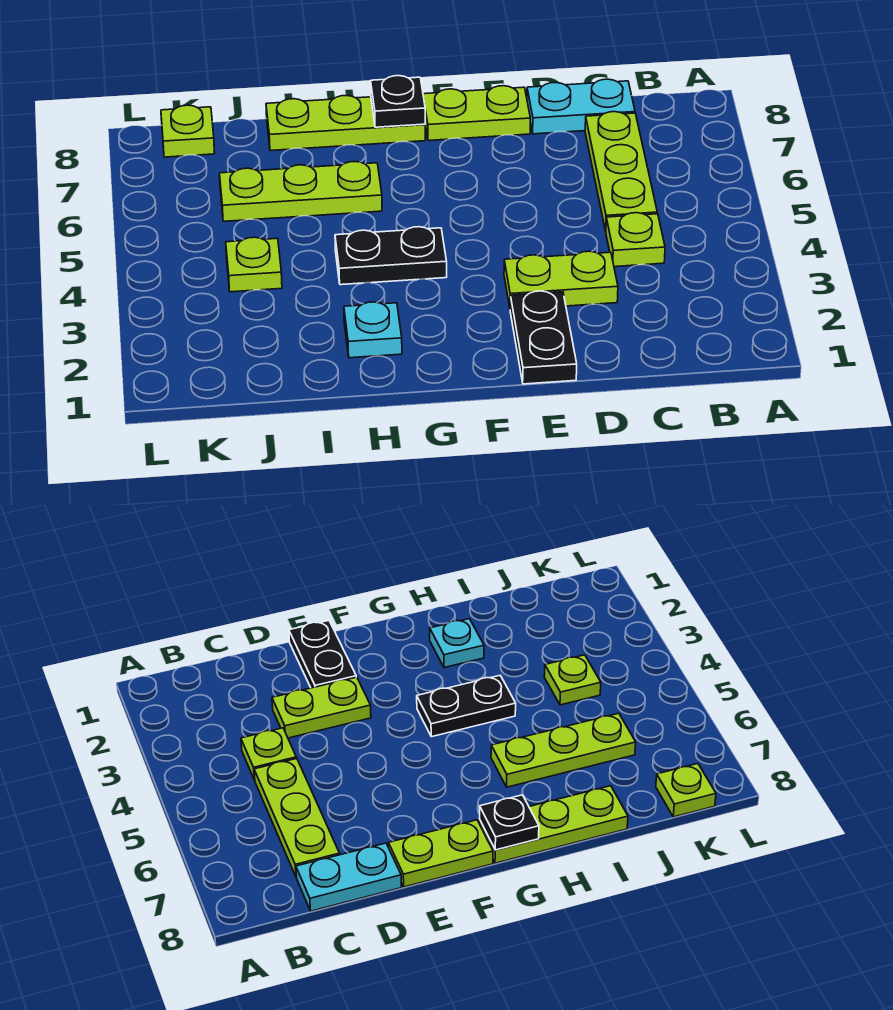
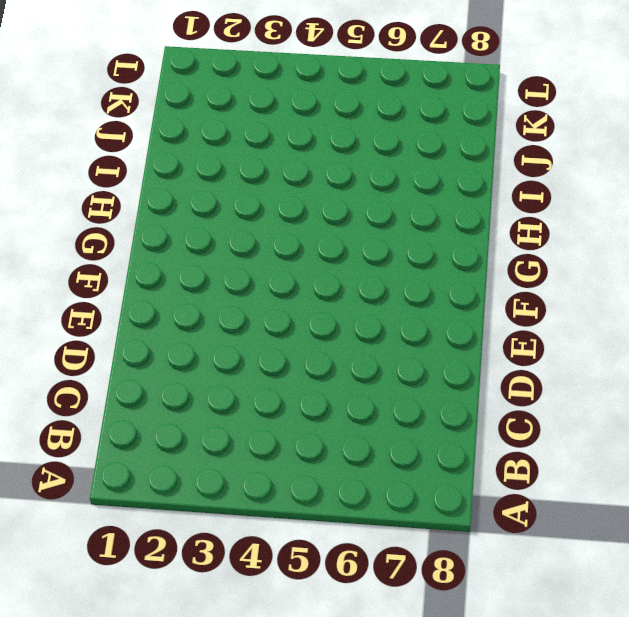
none -> lime 1x1 plate [606,213,665,267]
none -> lime 1x3 plate [585,112,657,231]
none -> cyan 1x2 plate [527,79,635,134]

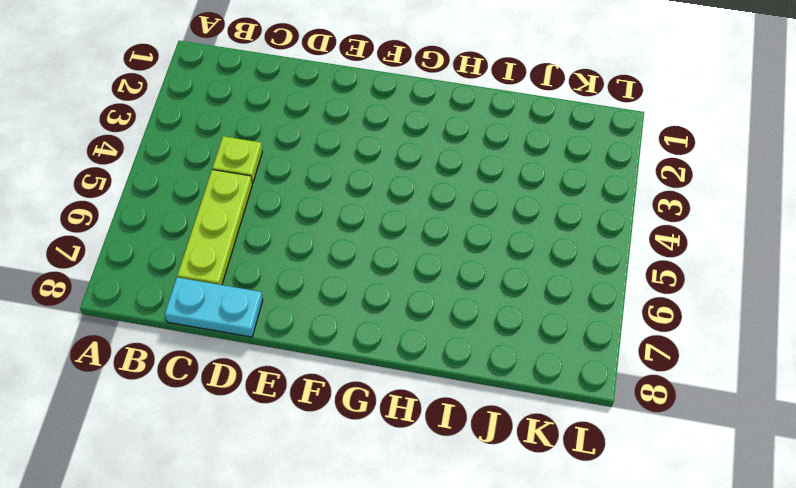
none -> lime 1x2 plate [504,251,618,307]
none -> black 1x2 plate [510,291,577,384]
none -> lime 1x2 plate [423,86,530,141]

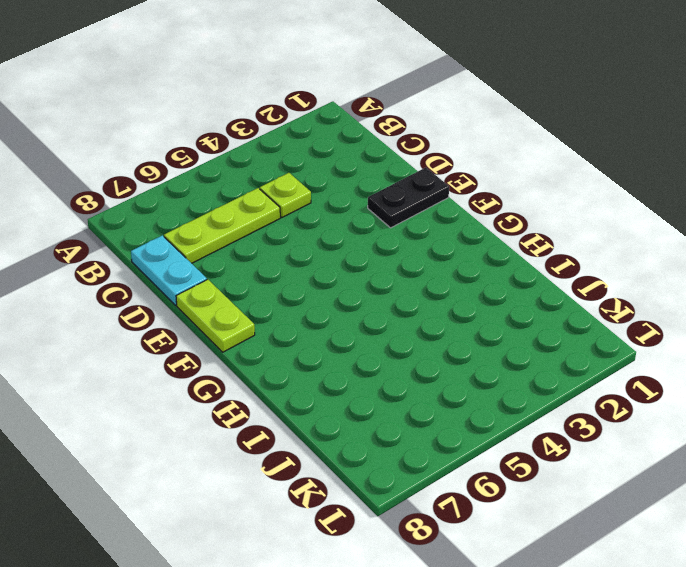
none -> lime 1x2 plate [504,251,618,307]
none -> black 1x2 plate [335,227,447,285]
none -> lime 1x3 plate [266,96,425,151]

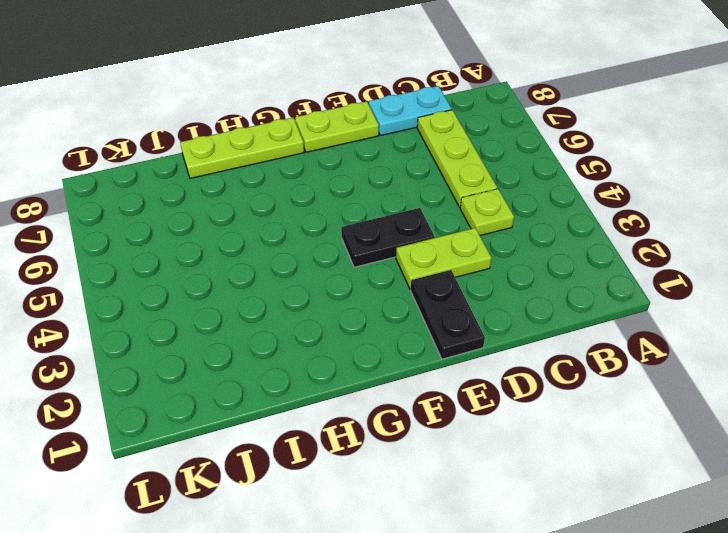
black 1x2 plate [341,208,434,267] -> black 1x2 plate moved to [335,227,447,285]
none -> cyan 1x1 plate [344,302,402,358]
none -> lime 1x3 plate [220,162,382,221]
none -> lime 1x1 plate [226,237,282,292]

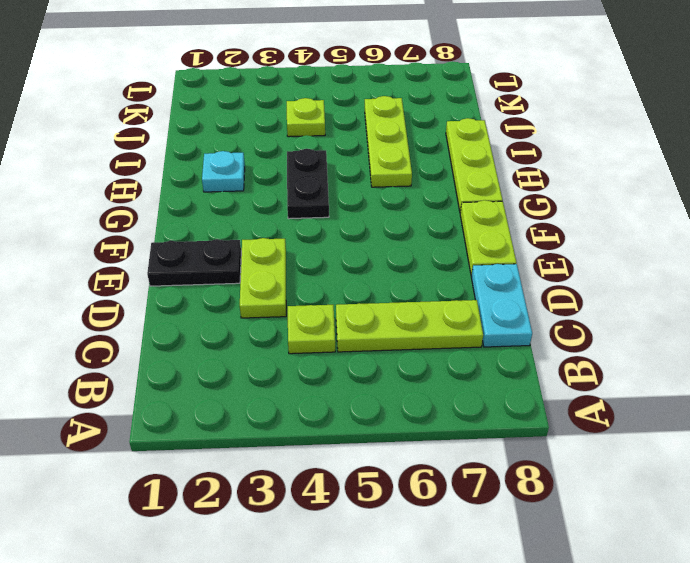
none -> lime 1x1 plate [161,105,215,157]
none -> black 1x1 plate [371,76,425,127]

